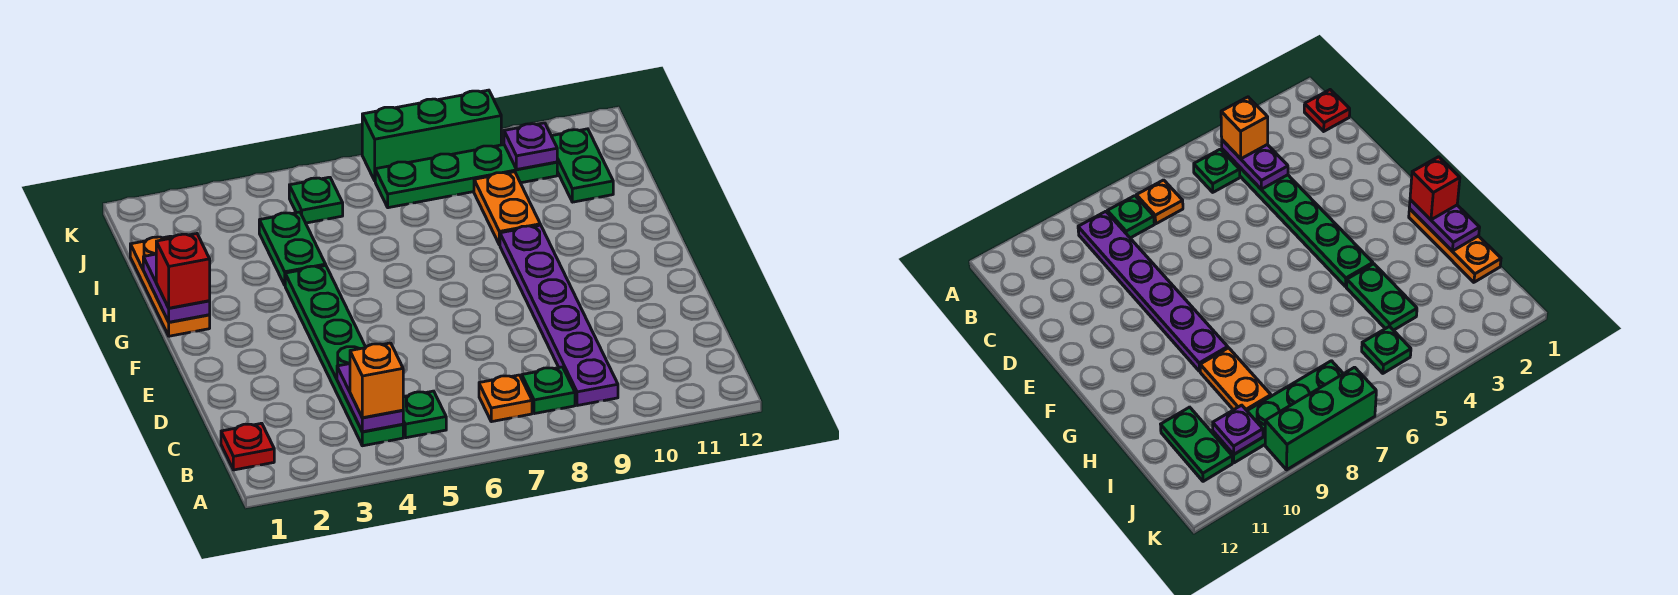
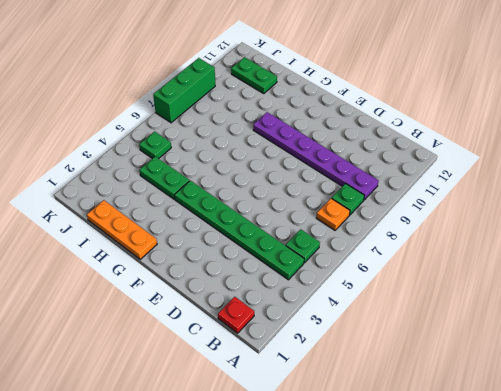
none -> orange 1x2 plate [474,172,540,245]
none -> green 1x4 plate [375,145,557,208]
none -> purple 1x2 plate [337,364,403,432]

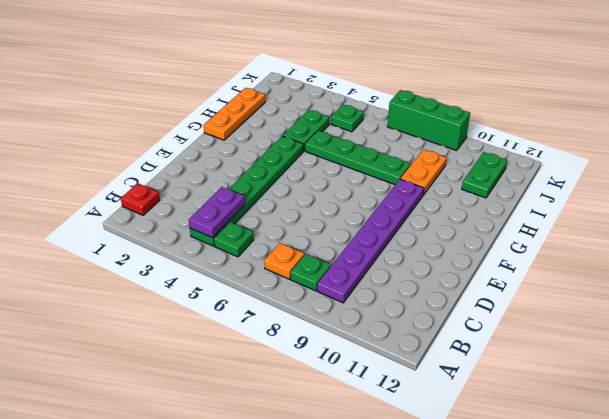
green 1x4 plate [305,131,411,185] -> green 1x4 plate moved to [375,145,557,208]
none -> purple 1x2 plate [143,254,210,322]
none -> purple 1x1 plate [504,123,557,169]
none -> orange 1x1 brick [350,343,403,418]

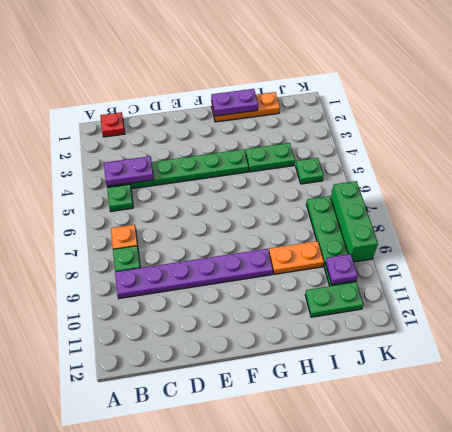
none -> orange 1x1 brick [350,343,403,418]
none -> red 1x1 brick [156,234,210,308]

